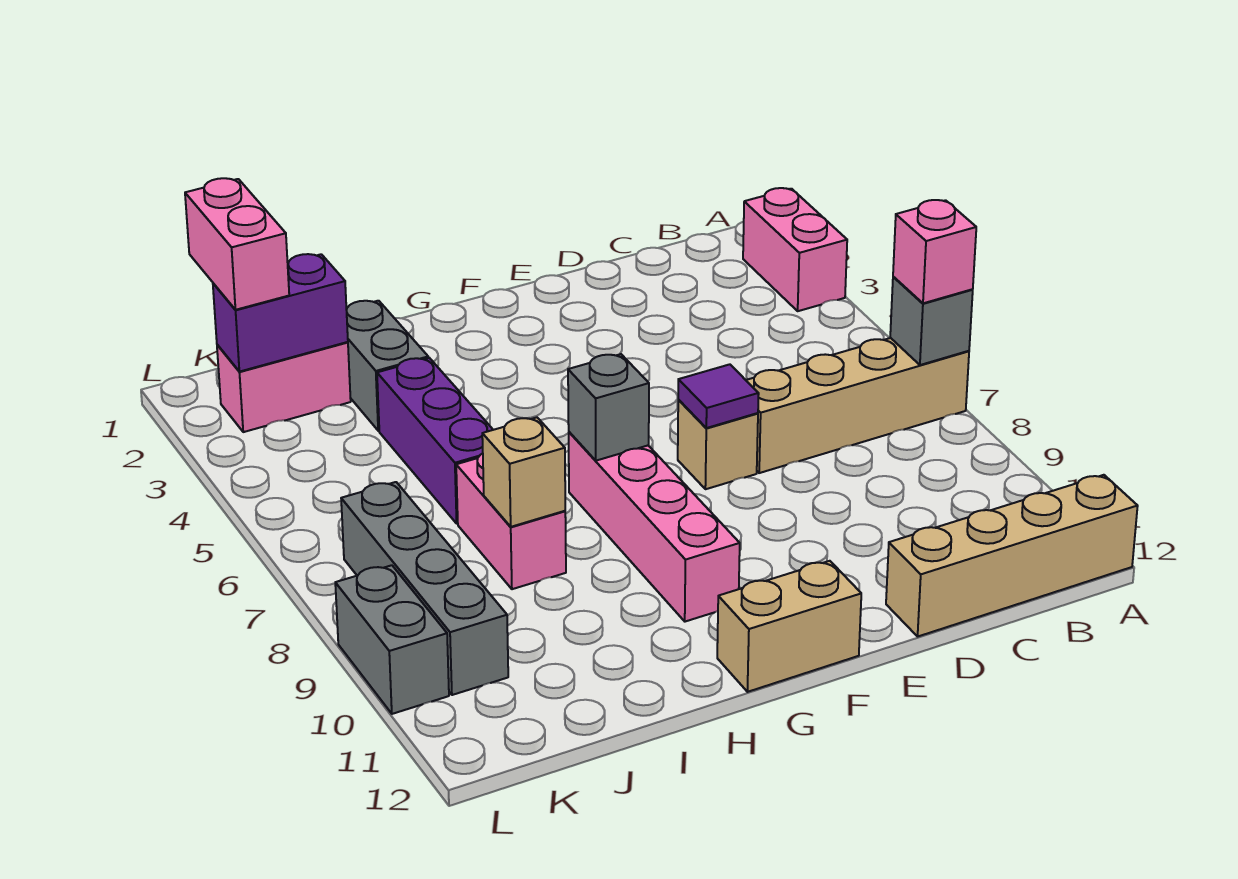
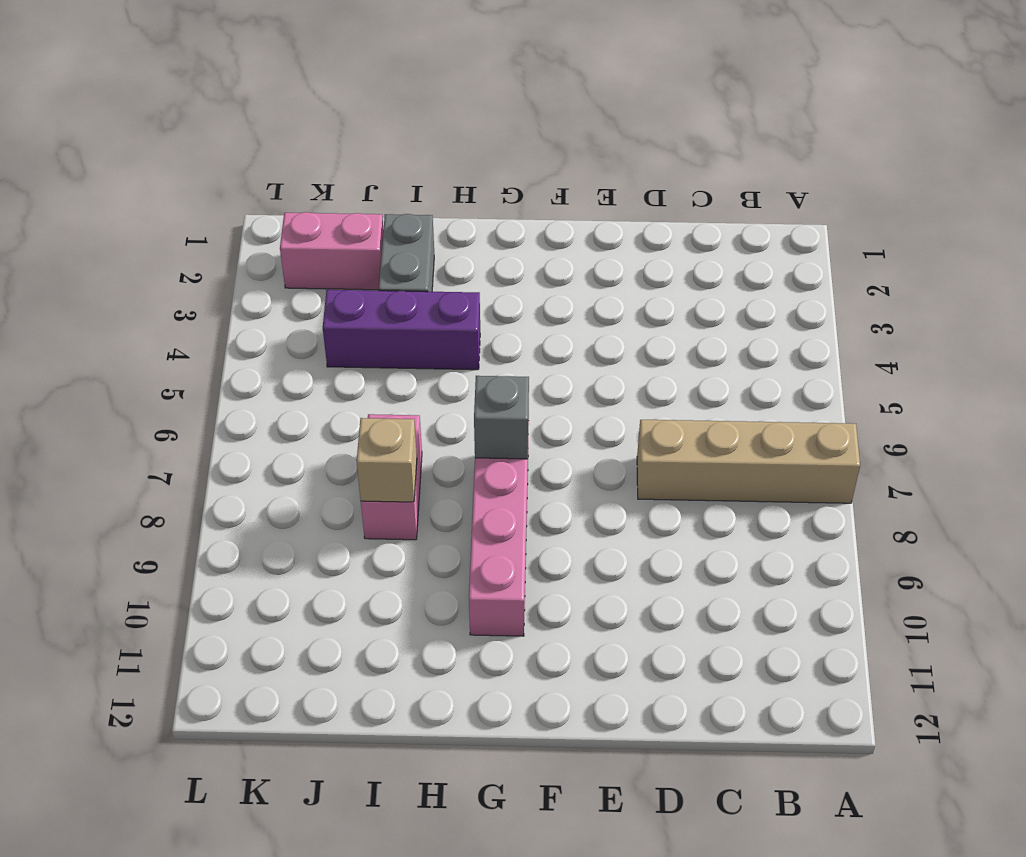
purple 1x3 brick [323,290,480,370] -> purple 1x3 brick turned to [377,358,493,524]
none -> pink 1x2 brick [743,188,847,311]
none -> tan 1x4 brick [886,475,1138,636]
none -> tan 1x1 brick [678,400,758,489]

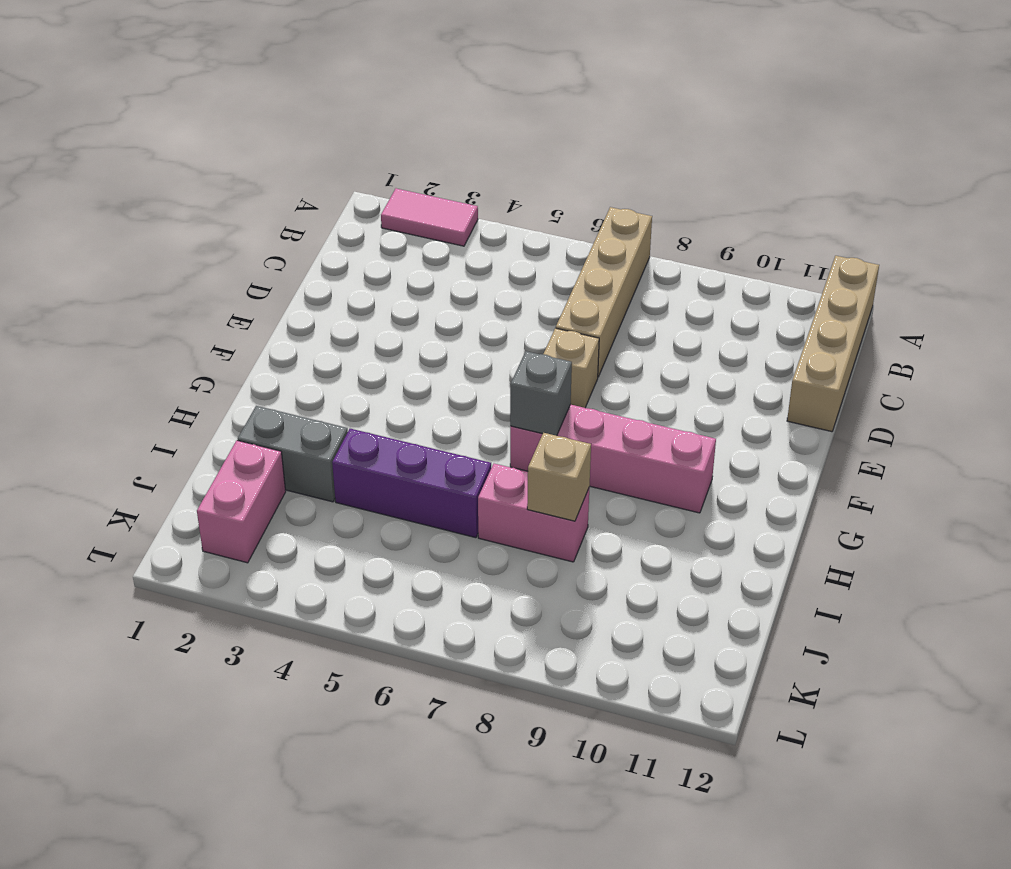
pink 1x2 tile [381,188,478,246] -> pink 1x2 brick [743,188,847,311]
none -> tan 1x2 brick [717,561,861,692]
none -> grey 1x4 brick [341,482,508,695]
none -> grey 1x2 brick [335,565,449,714]

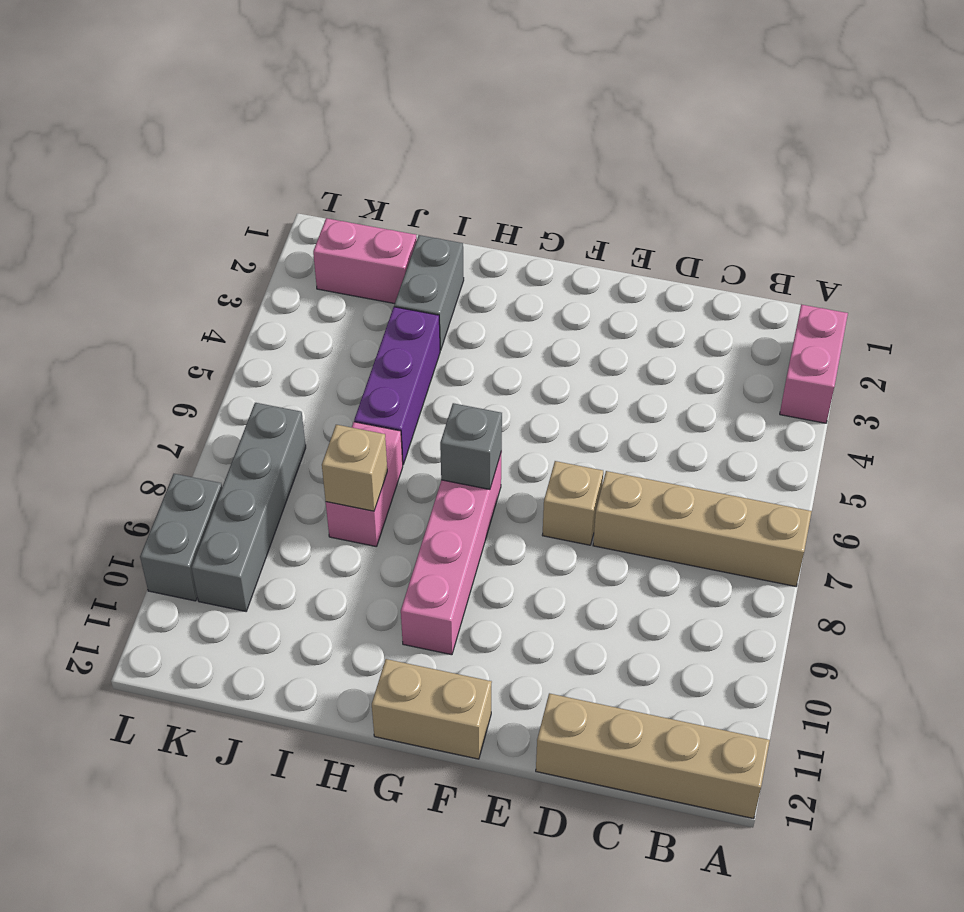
none -> grey 1x1 brick [890,277,973,365]
none -> purple 1x1 tile [678,364,759,428]
none -> purple 1x2 brick [213,254,348,372]

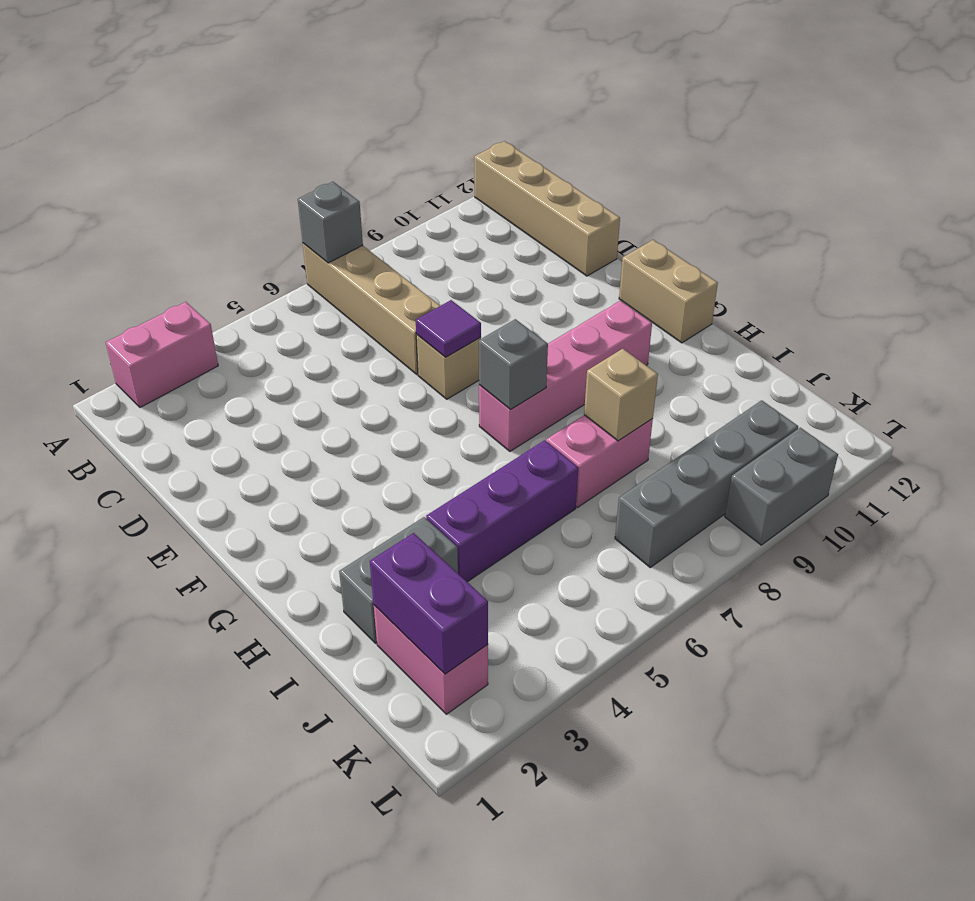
none -> pink 1x1 brick [893,200,976,303]
none -> pink 1x2 brick [185,178,289,310]

